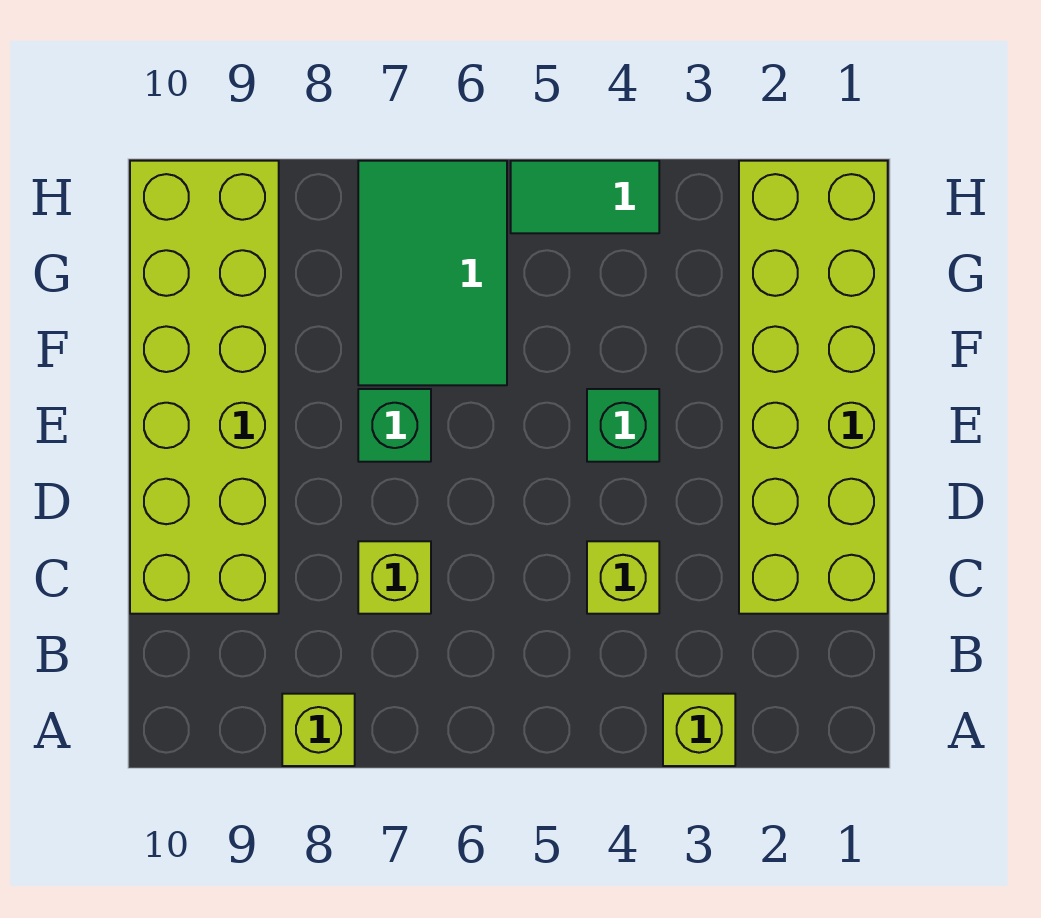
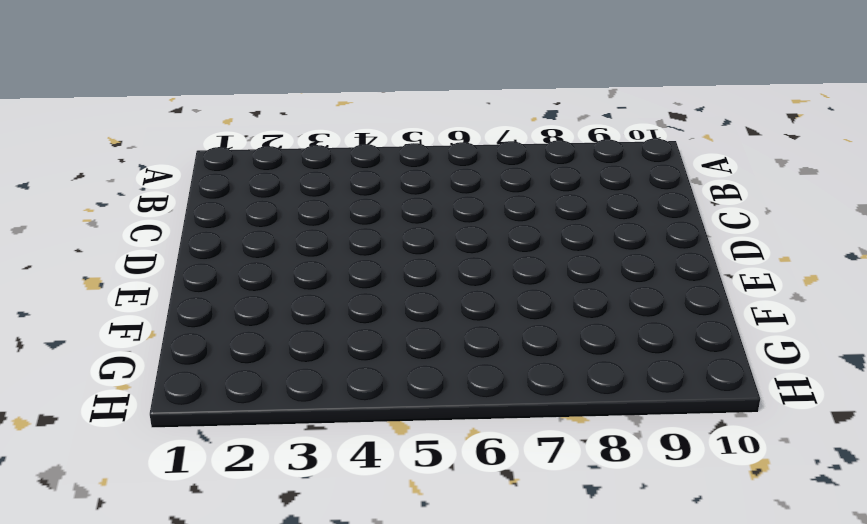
none -> lime 1x1 brick [663,694,735,766]
none -> lime 1x1 brick [282,694,355,766]

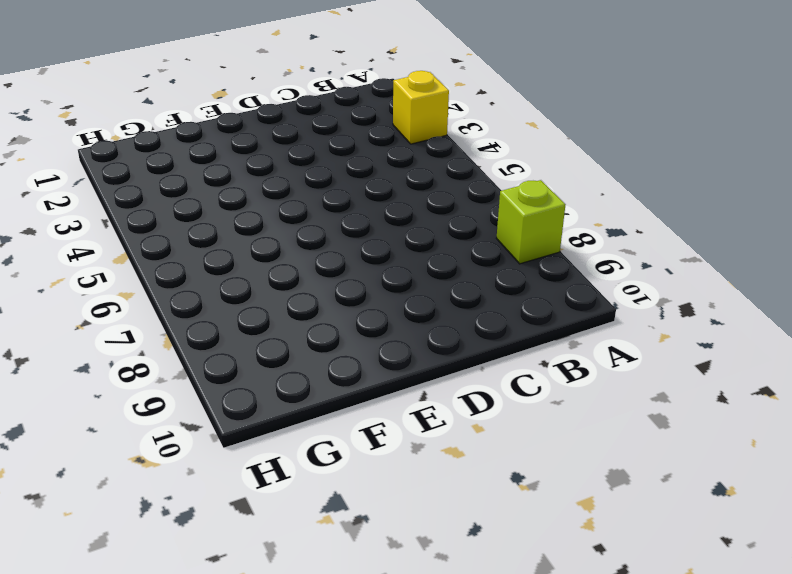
yellow 1x1 brick [393,71,449,144] -> lime 1x1 brick [663,694,735,766]
none -> lime 2x6 brick [739,161,888,614]
none -> lime 1x1 brick [587,541,659,614]

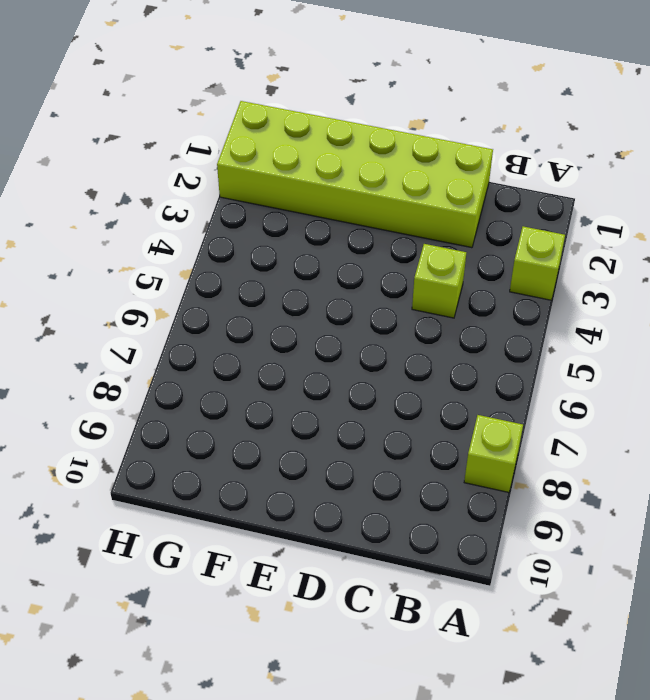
none -> lime 1x1 brick [358,541,431,614]
none -> lime 2x6 brick [130,161,279,614]

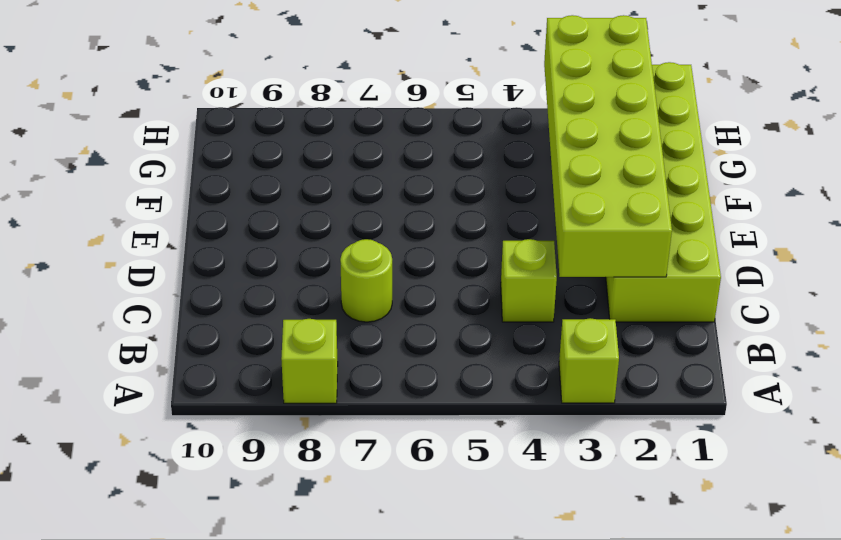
lime 2x6 brick [544,15,672,277] -> lime 2x6 brick moved to [130,161,279,614]
lime 1x1 round brick [340,239,392,322] -> lime 1x1 brick [358,541,431,614]
none -> green 1x1 brick [587,389,659,462]
none -> green 1x1 brick [358,389,431,462]

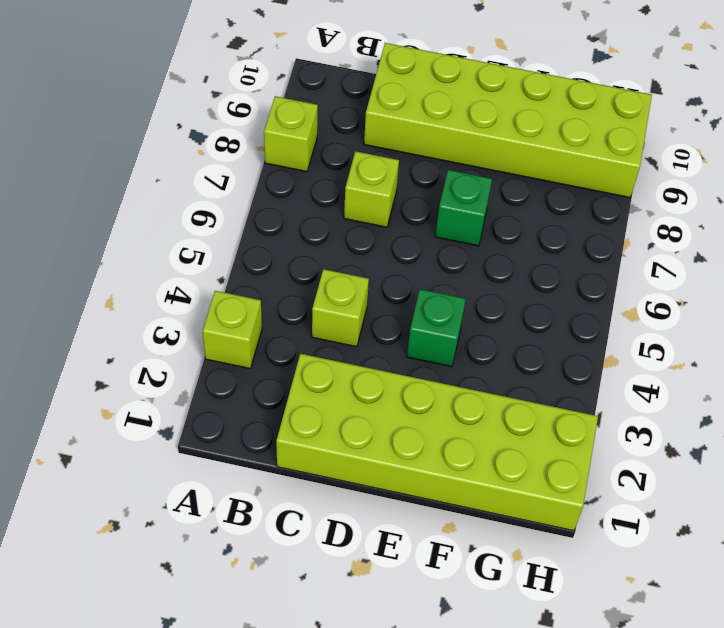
none -> green 2x3 tile [358,161,507,385]
none -> green 1x2 tile [511,161,659,233]

